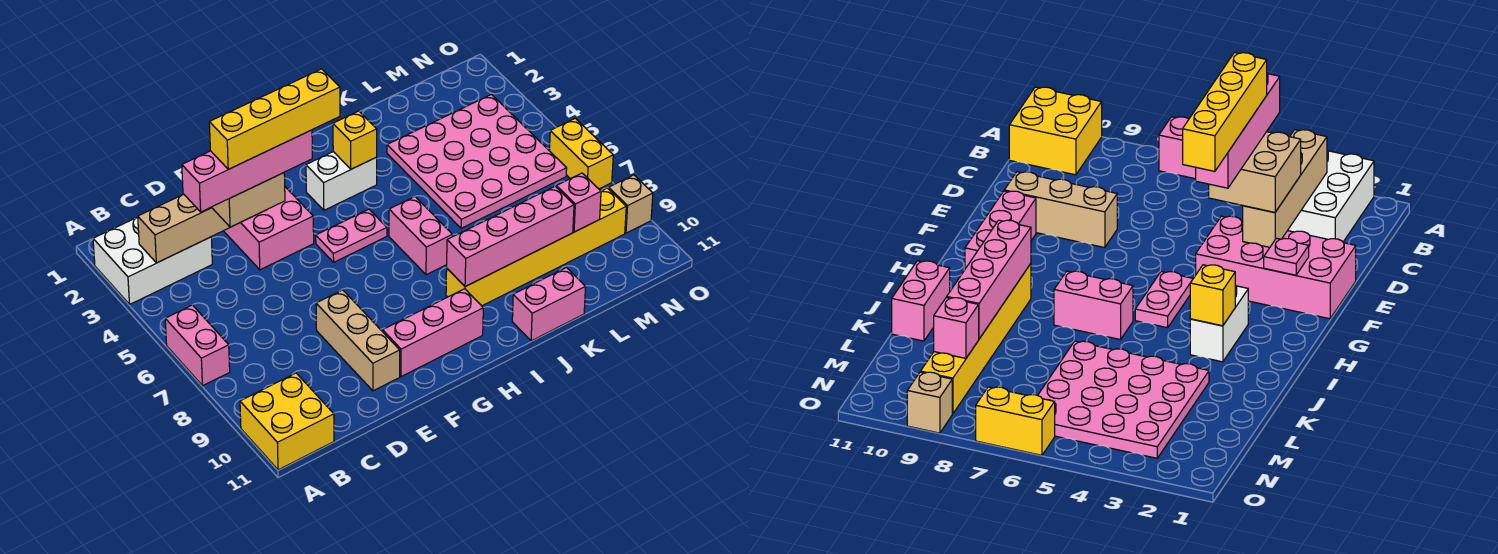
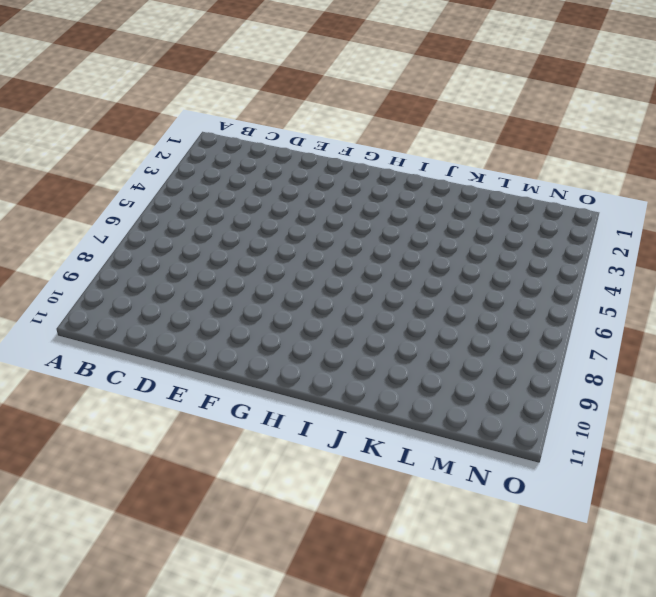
none -> white 2x3 brick [93,217,212,304]
none -> pink 1x2 brick [165,305,230,386]
none -> yellow 2x2 brick [240,373,334,470]

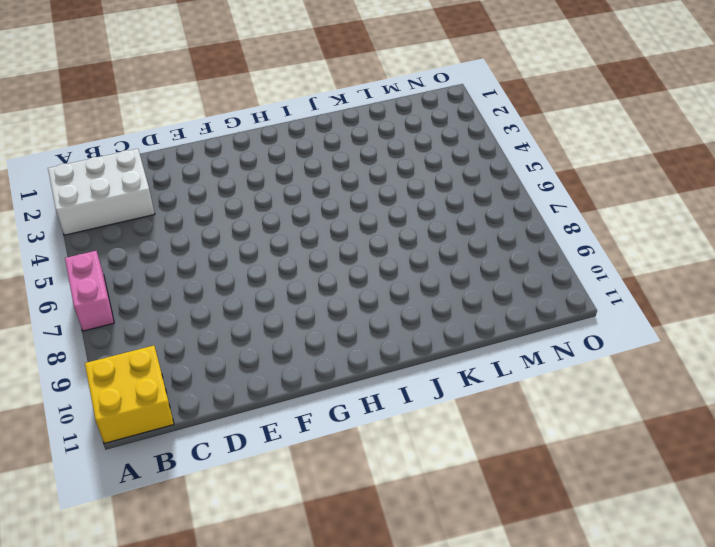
none -> pink 2x4 brick [224,187,314,270]
none -> tan 1x3 brick [316,290,400,391]
none -> pink 1x3 brick [383,289,483,377]

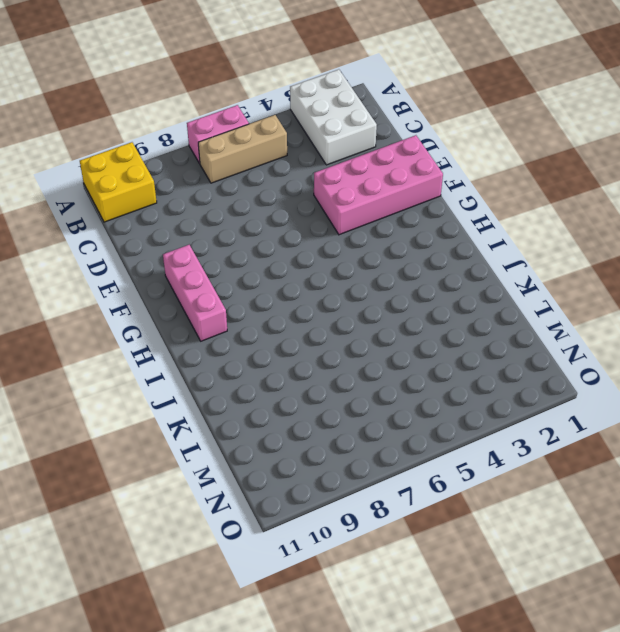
tan 1x3 brick [198,115,287,183] -> tan 1x3 brick moved to [316,290,400,391]
none -> pink 1x2 plate [316,209,387,262]
none -> white 1x2 brick [306,152,377,210]
none -> pink 1x2 brick [389,197,452,275]

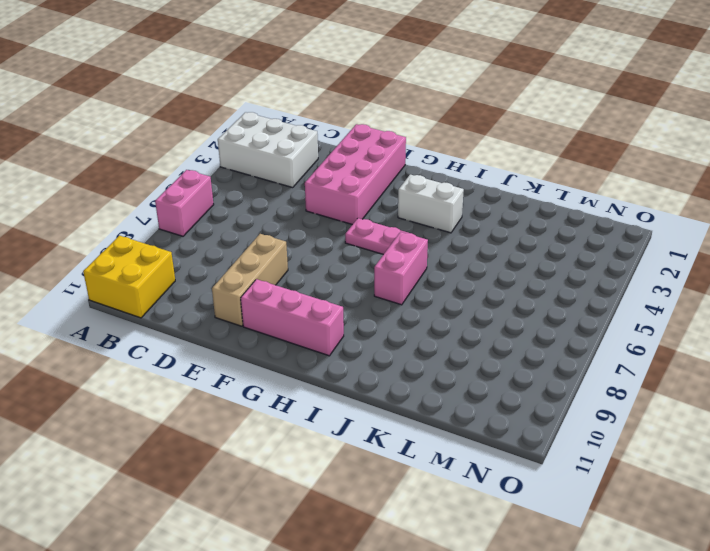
none -> yellow 1x6 brick [446,188,626,306]
none -> pink 1x2 brick [512,268,586,341]
none -> pink 4x4 plate [387,95,567,228]

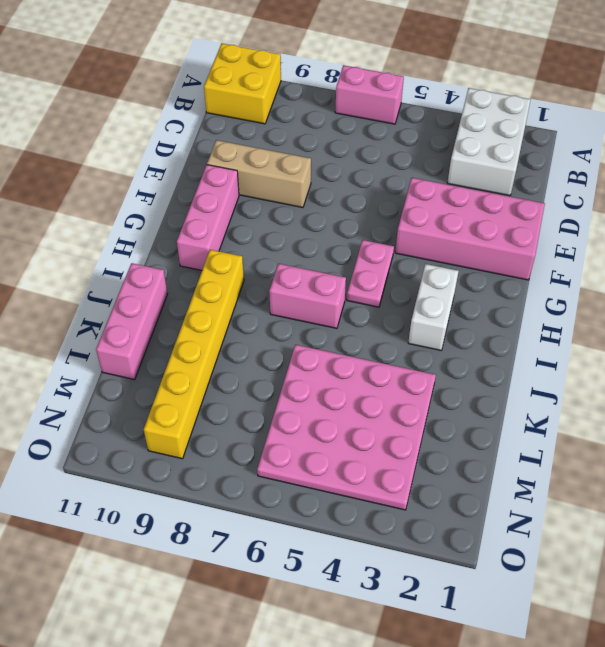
pink 1x3 brick [96,263,167,380] -> pink 1x2 brick [512,268,586,341]
none -> yellow 1x2 brick [550,118,613,189]
none -> tan 1x1 brick [609,175,653,233]
none -> tan 1x4 brick [138,194,241,263]

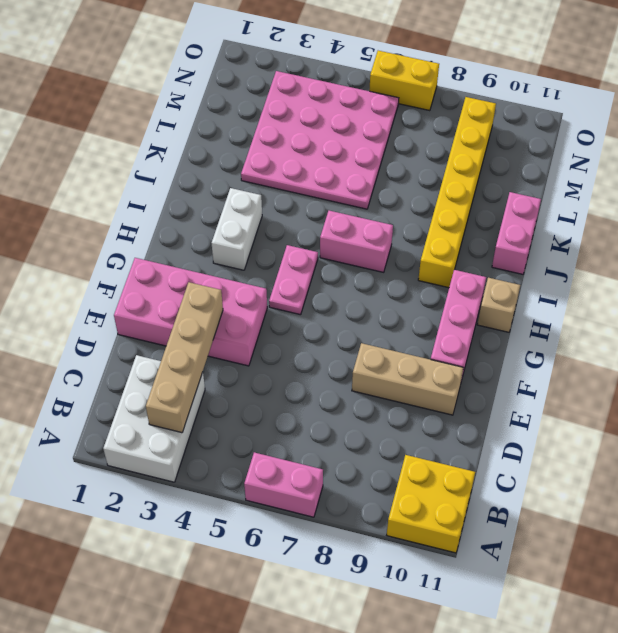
tan 1x1 brick [477,278,520,332] -> tan 1x1 brick moved to [609,175,653,233]
none -> pink 1x1 plate [1264,238,1309,275]
none -> yellow 1x1 brick [333,111,377,169]
none -> pink 1x4 brick [447,186,574,287]

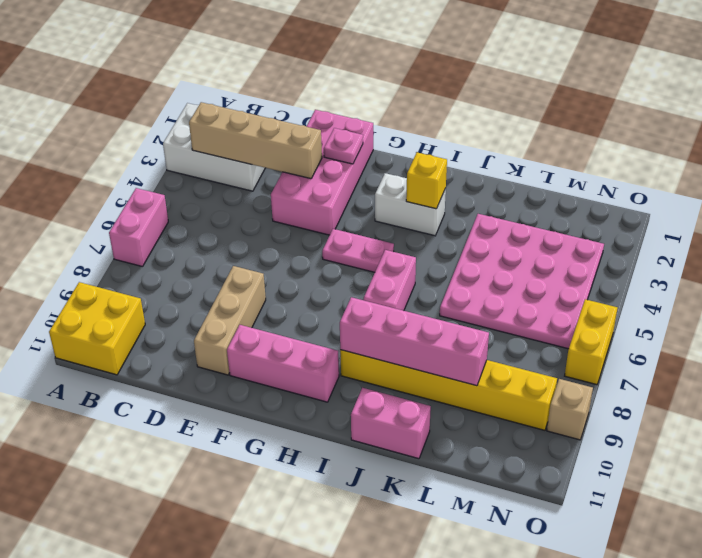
none -> pink 1x1 brick [556,173,601,232]
none -> tan 2x2 brick [212,173,285,227]
none -> pink 1x4 brick [182,130,312,212]

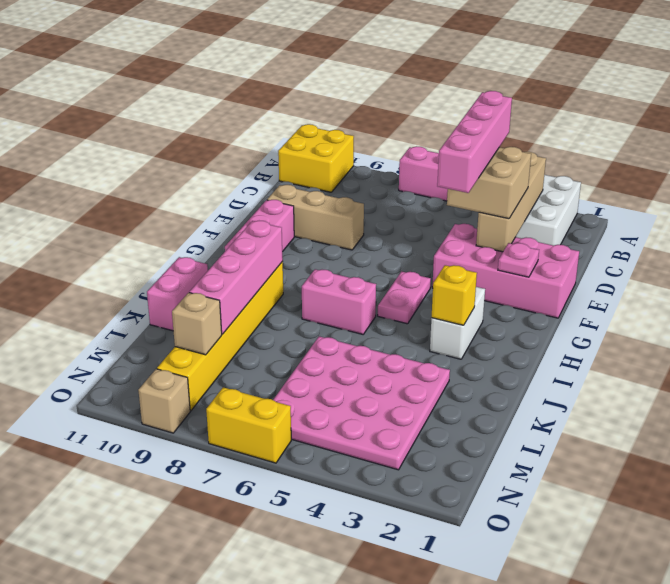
tan 1x1 brick [172,293,222,355] -> pink 1x1 brick [556,173,601,232]
none -> yellow 1x4 brick [209,69,340,169]

